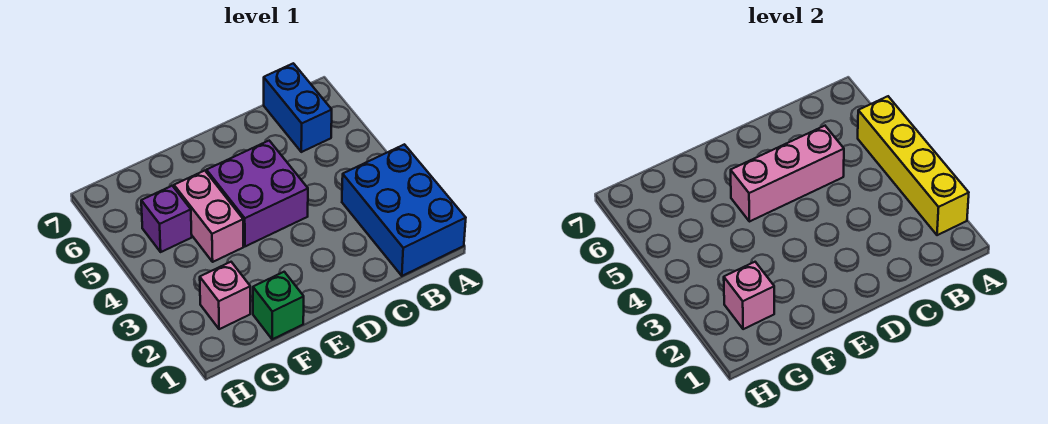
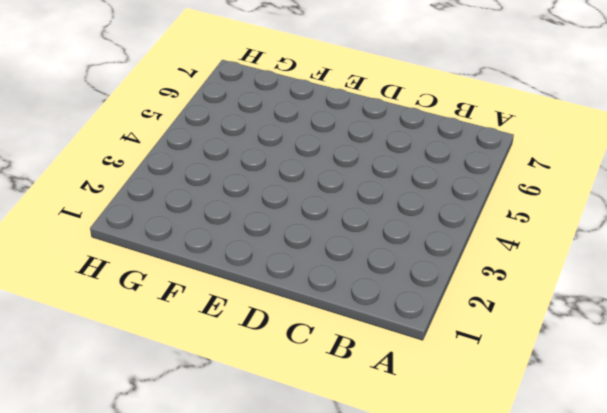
none -> blue 2x3 brick [342,144,466,276]
none -> blue 1x2 brick [264,63,332,152]

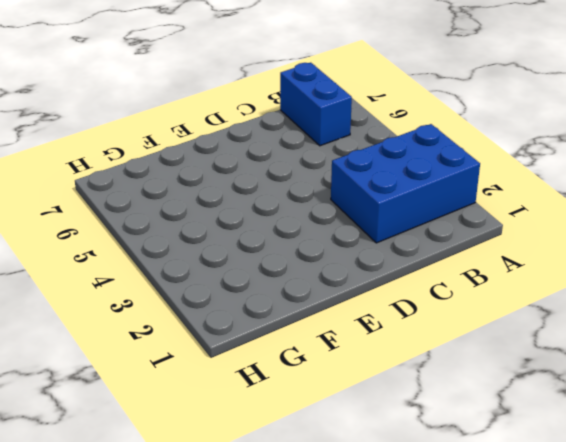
blue 2x3 brick [331,124,480,243] -> blue 2x3 brick turned to [342,144,466,276]
none -> purple 2x2 brick [207,141,308,246]
none -> green 1x1 brick [253,272,304,339]

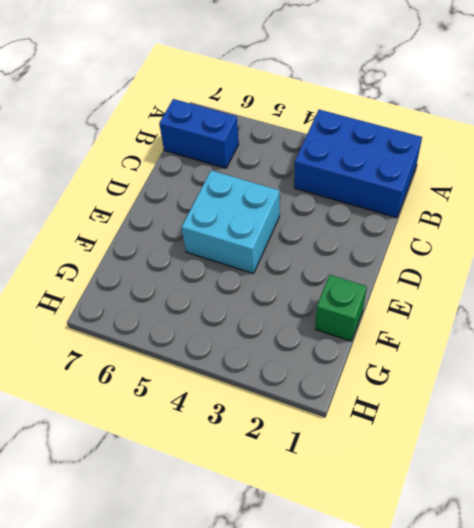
cyan 2x2 brick [182,170,280,273] -> purple 2x2 brick [207,141,308,246]
none -> pink 1x2 brick [174,171,243,262]
none -> pink 1x1 brick [200,262,250,329]

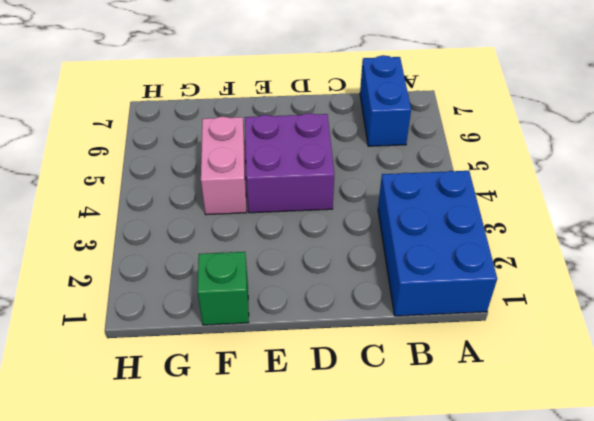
none -> pink 1x1 brick [200,262,250,329]
none -> purple 1x1 brick [141,186,192,252]

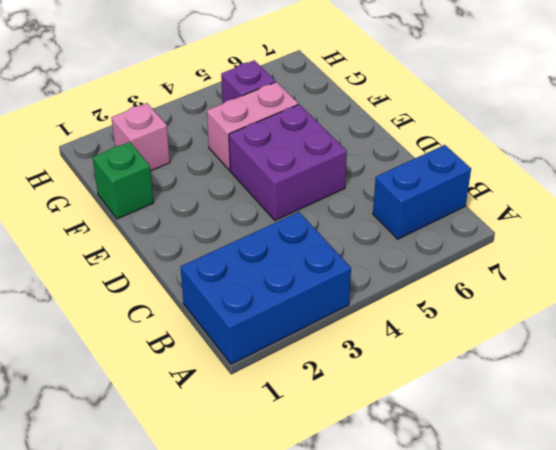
none -> yellow 1x4 brick [858,96,969,235]
none -> pink 1x3 brick [731,126,844,222]

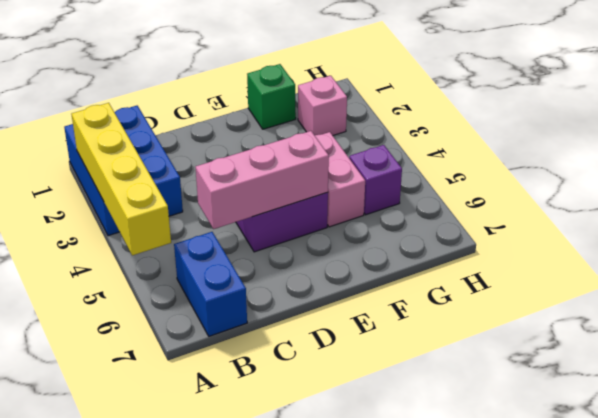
none -> pink 1x1 brick [724,262,774,329]

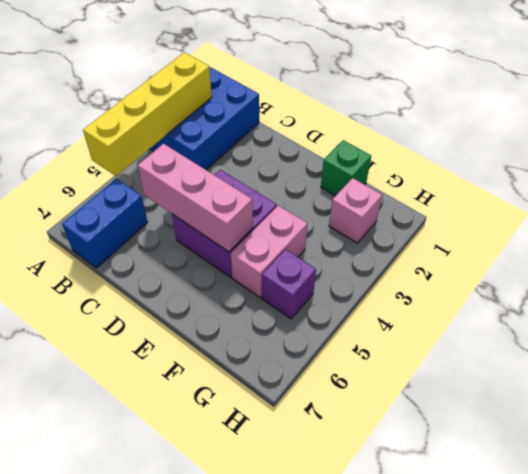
none -> pink 1x1 brick [724,262,774,329]

